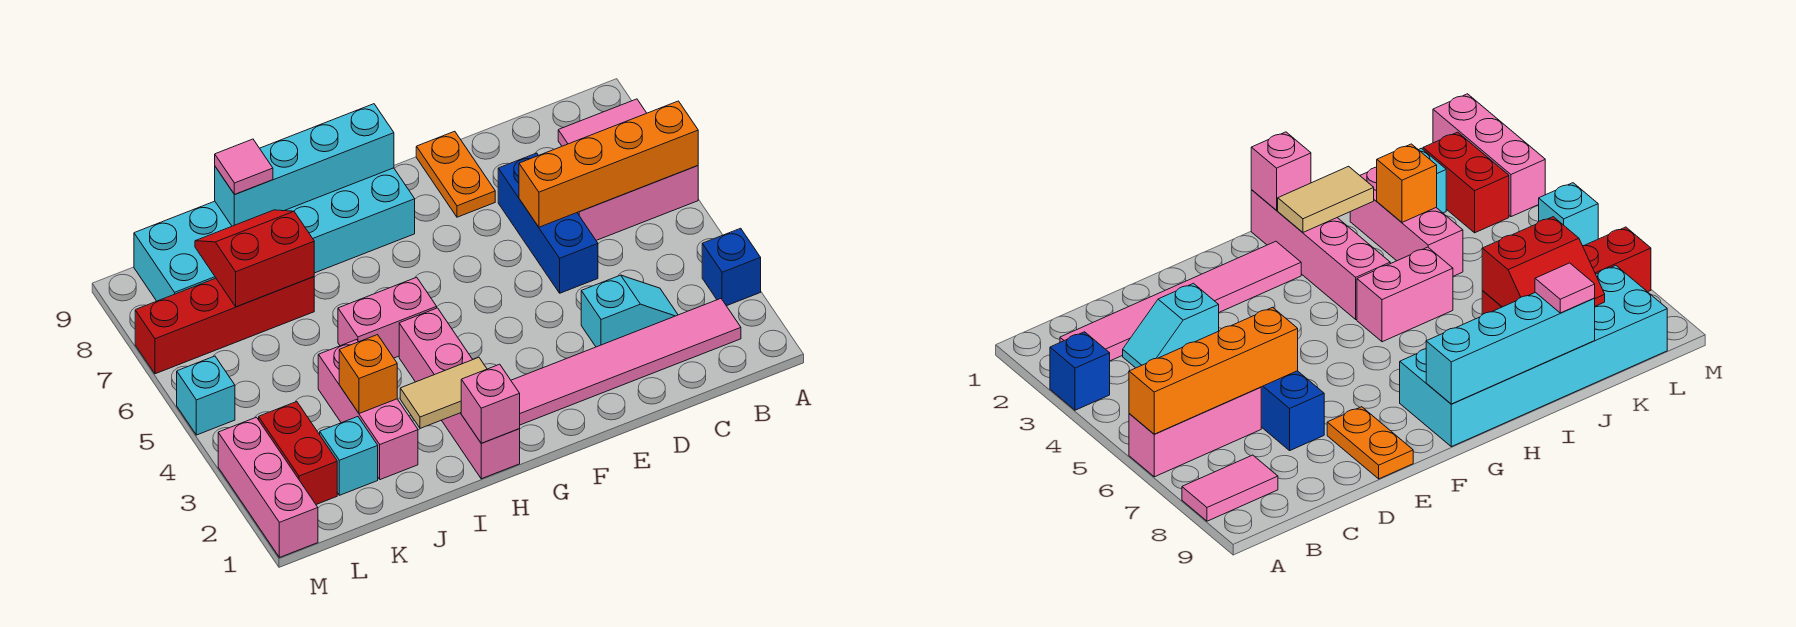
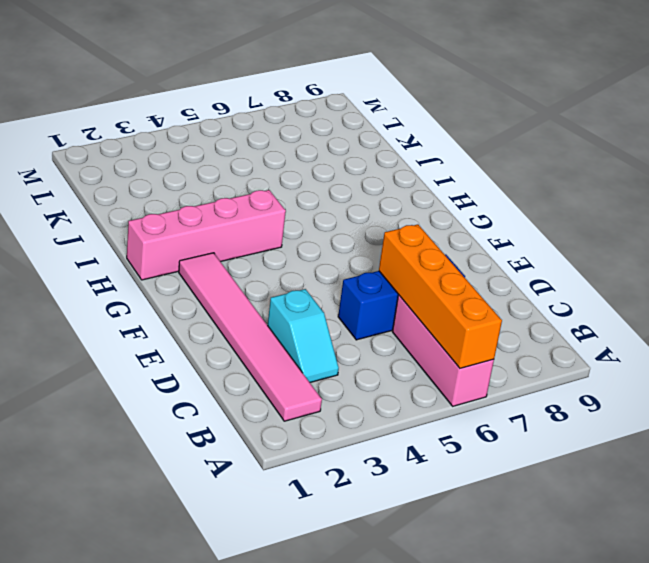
none -> blue 1x1 brick [702,228,761,306]
none -> pink 1x2 tile [558,99,646,146]
none -> orange 1x2 plate [416,131,495,217]

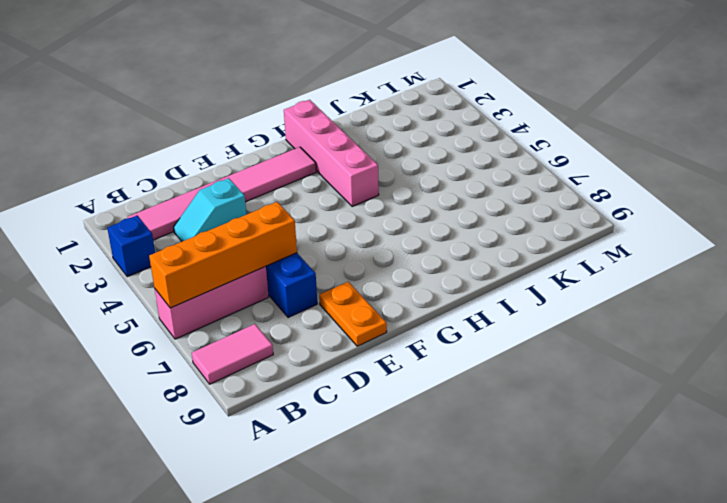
none -> cyan 2x6 brick [134,168,415,301]
none -> pink 1x2 brick [338,277,437,358]
none -> pink 1x3 brick [318,339,418,480]

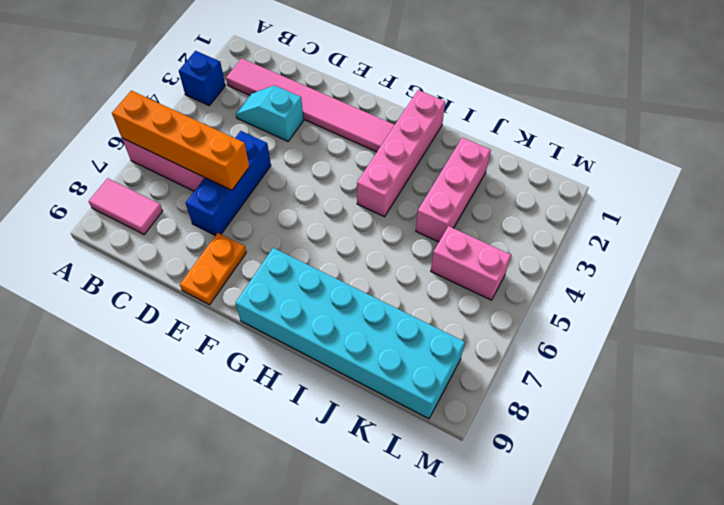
pink 1x2 brick [431,226,511,300] -> pink 1x2 brick moved to [338,277,437,358]
none -> red 1x4 brick [135,277,314,374]
none -> cyan 1x1 brick [320,417,378,495]
none -> red 1x2 brick [259,402,337,504]

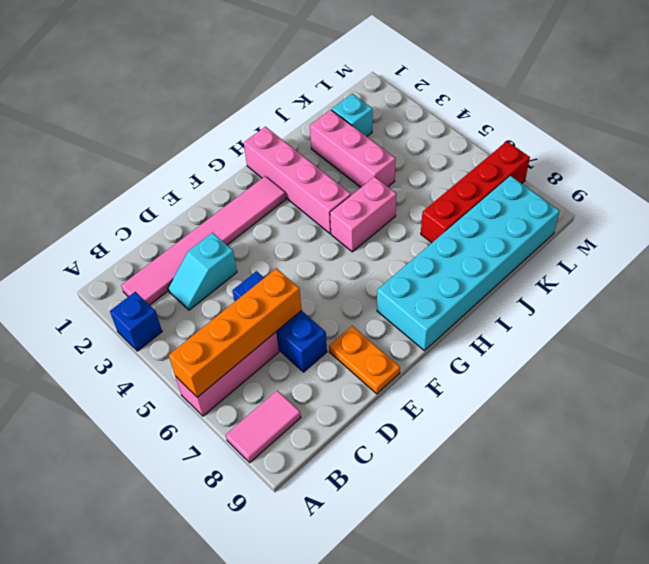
none -> red 1x2 brick [259,402,337,504]
none -> pink 1x3 brick [218,417,318,557]
none -> cyan 1x1 brick [177,356,235,435]

